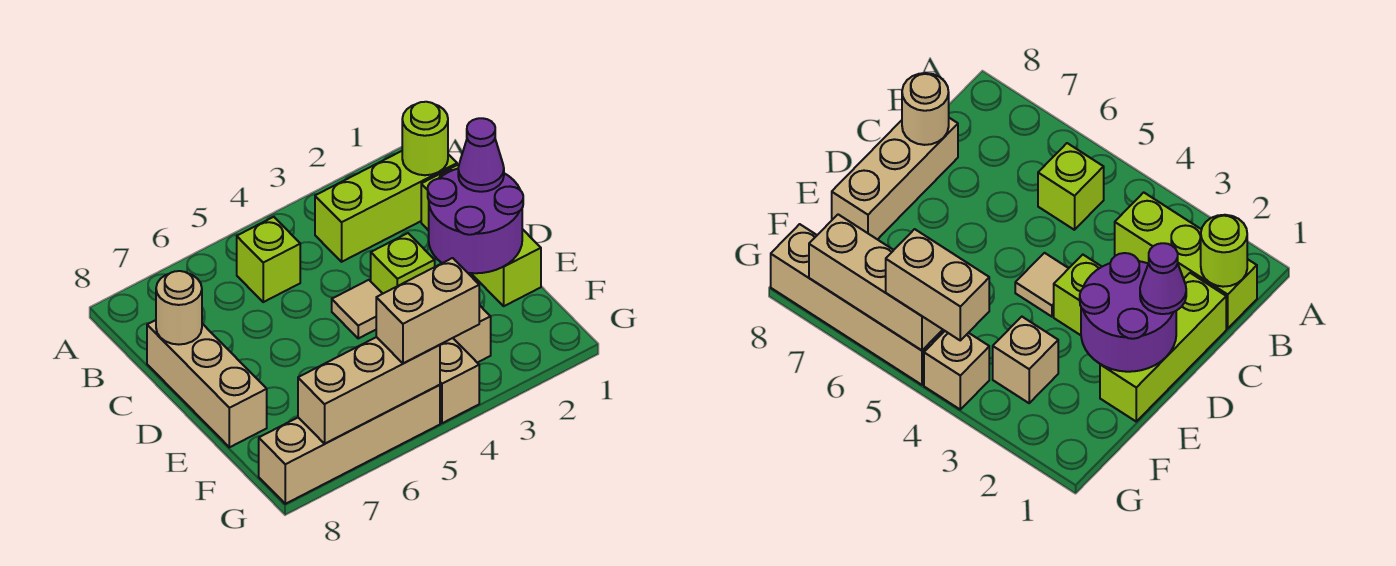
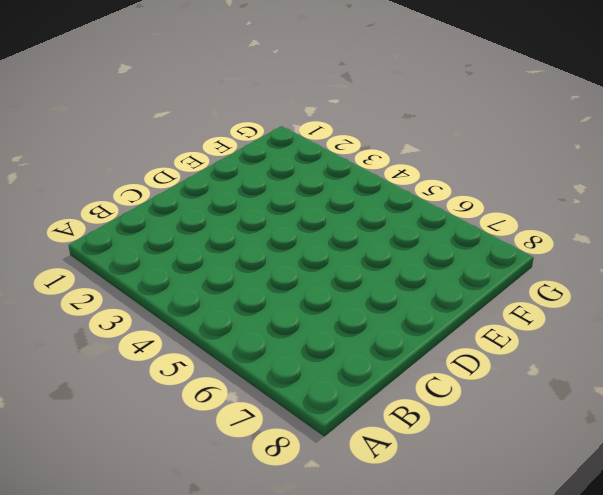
none -> lime 1x3 brick [315,151,457,262]
none -> lime 1x1 brick [237,217,300,302]
none -> lime 1x3 brick [421,165,541,306]

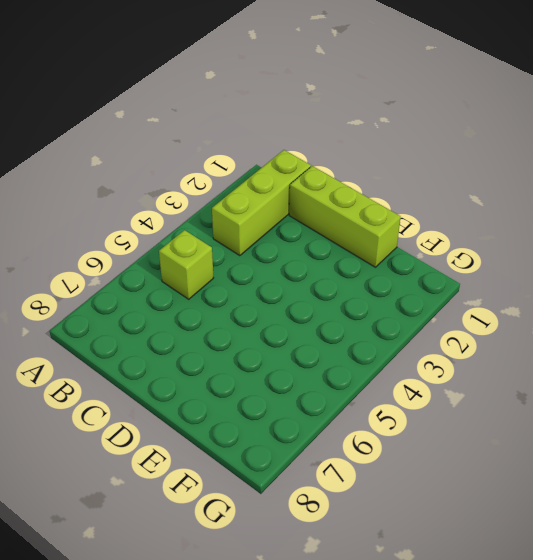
none -> tan 1x3 brick [147,320,267,447]
none -> lime 1x1 brick [371,233,435,293]
none -> tan 1x1 tile [332,280,383,338]

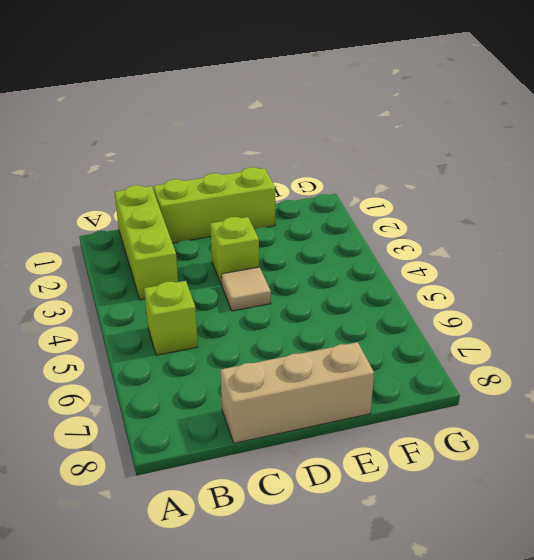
none -> tan 1x1 brick [453,305,491,363]
none -> tan 1x1 brick [440,338,479,423]
none -> tan 1x4 brick [259,385,440,504]

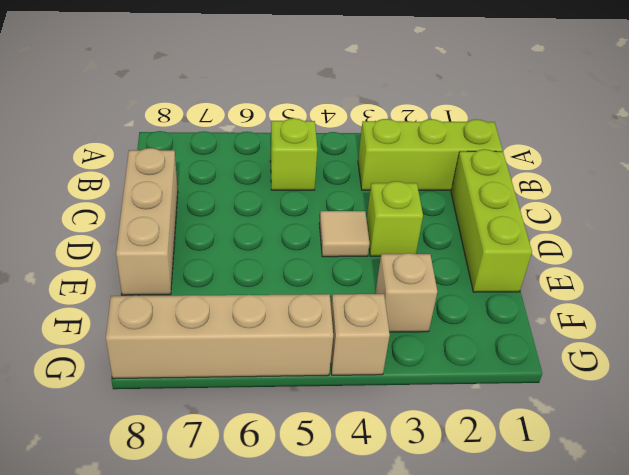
none -> lime 1x1 round brick [402,102,448,175]
none -> tan 1x1 round brick [156,271,202,345]
none -> purple 2x2 round brick [428,169,523,273]

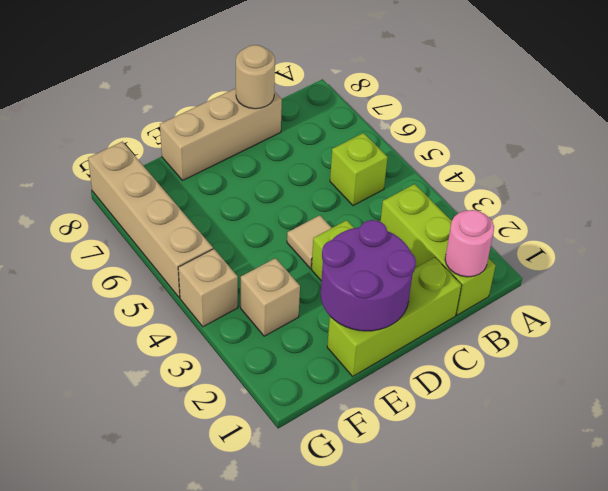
pink 1x1 round brick [445,210,494,277] -> lime 1x1 round brick [402,102,448,175]
none -> tan 1x3 brick [298,337,440,444]
none -> purple 1x1 cone [458,118,504,192]
none -> tan 1x2 brick [376,258,479,363]

